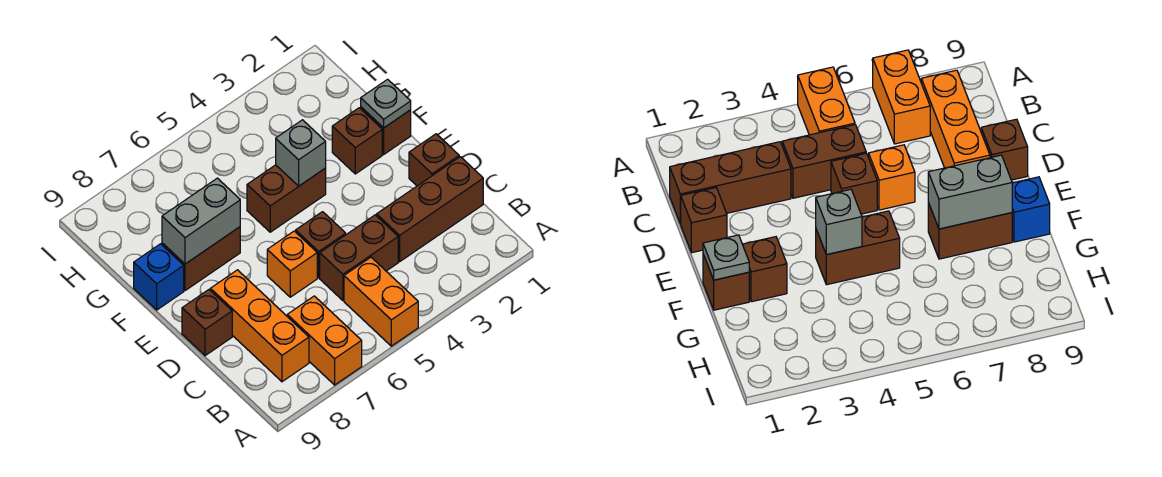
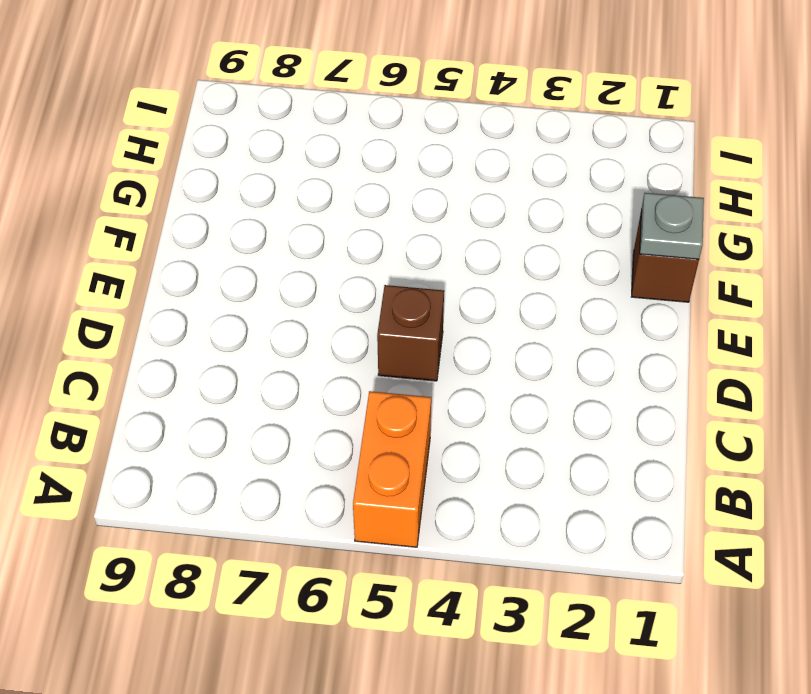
none -> orange 1x2 brick [287,296,362,385]
none -> orange 1x3 brick [210,270,309,382]
none -> brown 1x3 brick [377,157,483,262]

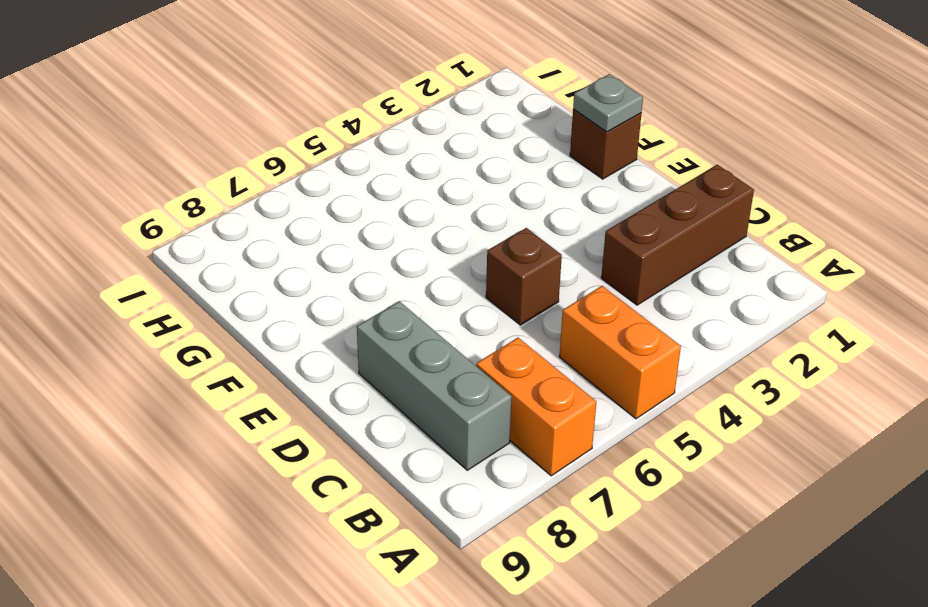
grey 1x3 brick [357,301,512,470] -> orange 1x3 brick [210,270,309,382]
none -> brown 1x2 brick [320,215,398,300]
none -> brown 1x1 brick [409,134,459,186]
none -> orange 1x1 brick [267,231,317,297]

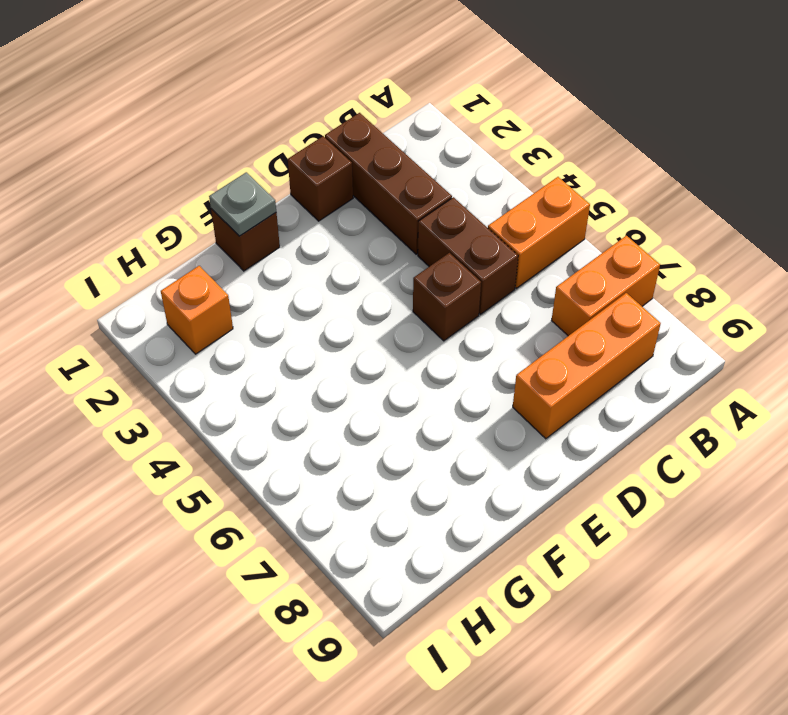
orange 1x1 brick [161,266,233,354] -> orange 1x1 brick moved to [267,231,317,297]
none -> brown 1x1 brick [182,290,232,356]
none -> brown 1x1 brick [332,108,382,174]
none -> brown 1x2 brick [247,165,326,232]

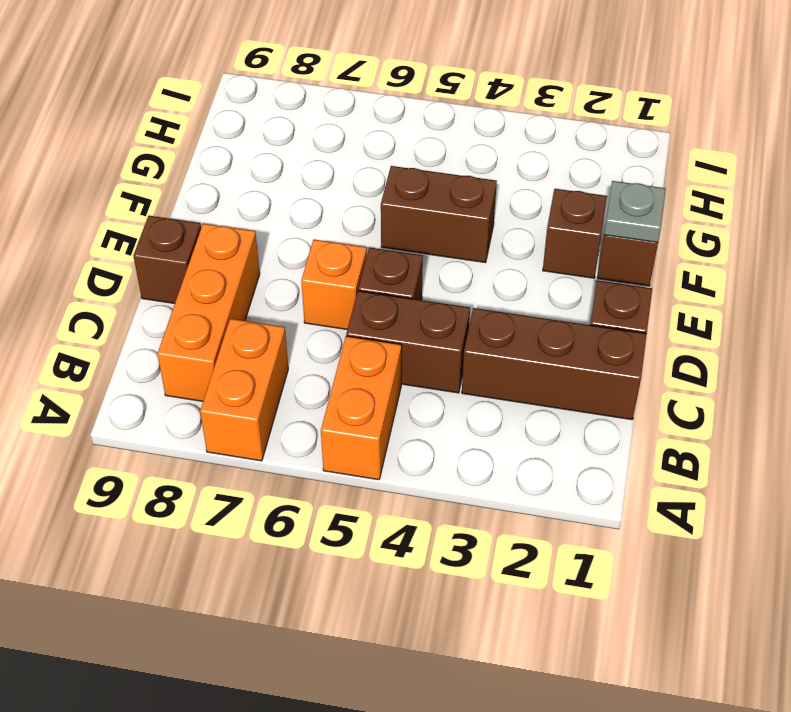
none -> brown 1x2 brick [162,227,240,291]
none -> blue 1x1 brick [134,244,184,310]
none -> grey 1x1 brick [276,120,326,186]

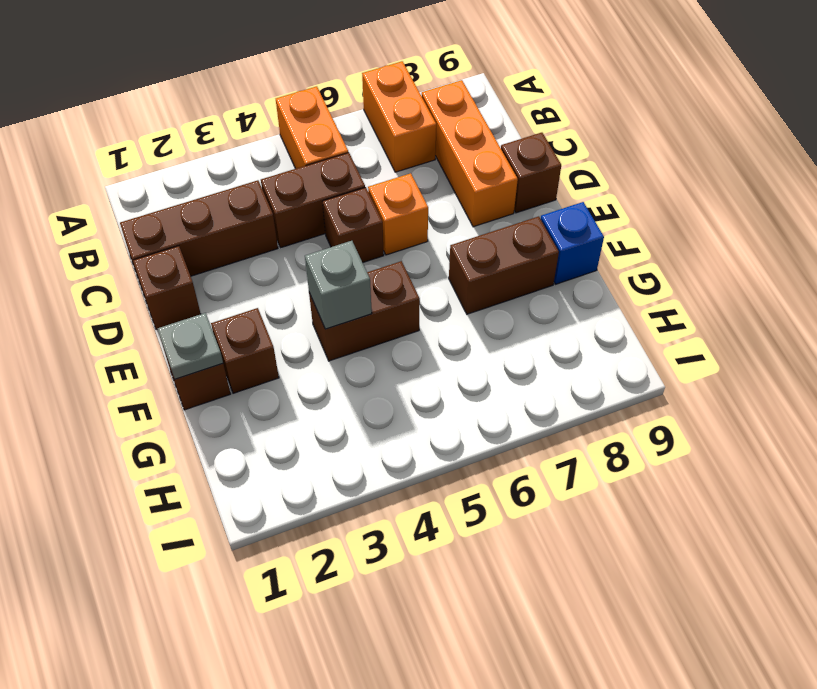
none -> grey 1x2 brick [162,178,240,264]

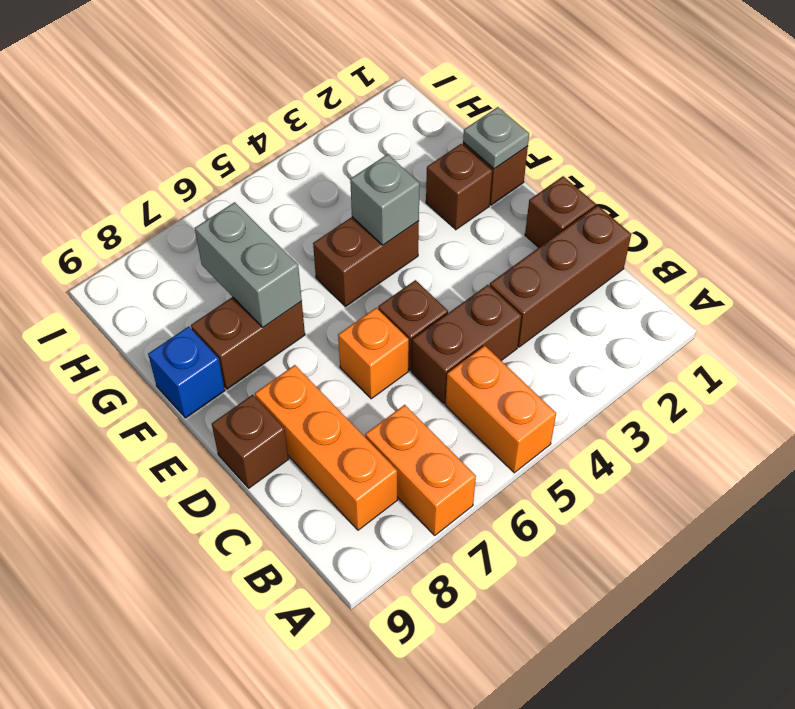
grey 1x2 brick [195,202,302,327] -> grey 1x2 brick turned to [162,178,240,264]

